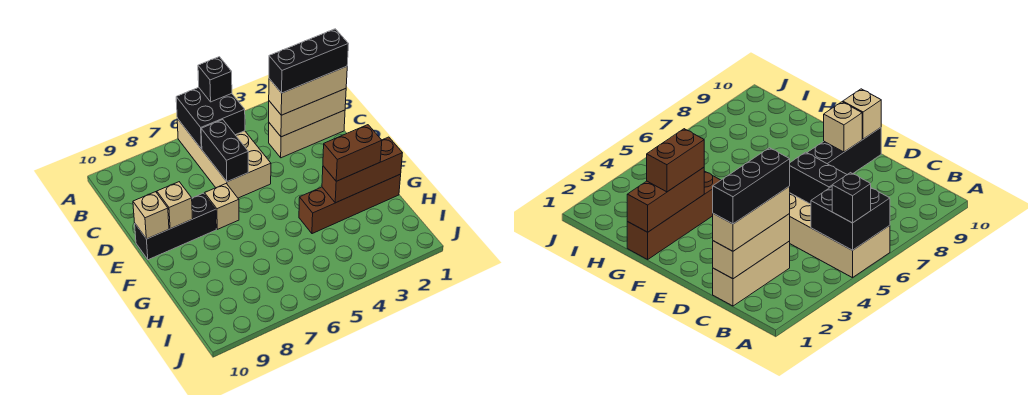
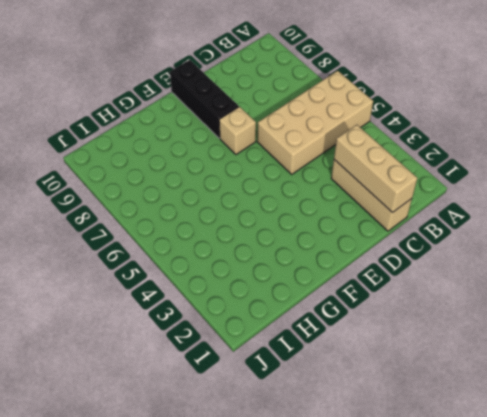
none -> brown 1x4 brick [299,174,401,234]
none -> black 2x2 brick [176,87,245,149]
none -> black 1x2 brick [201,120,248,182]

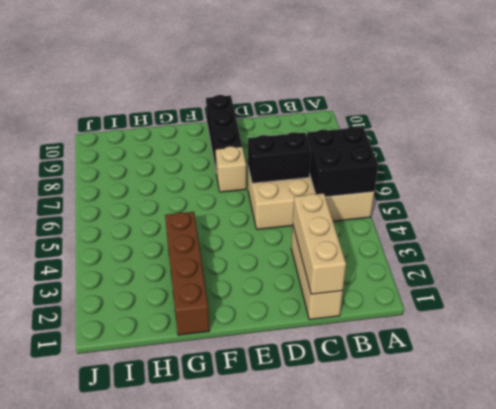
none -> tan 1x1 brick [157,182,193,229]
none -> tan 1x1 brick [133,192,169,239]
none -> brown 1x3 brick [322,137,402,203]

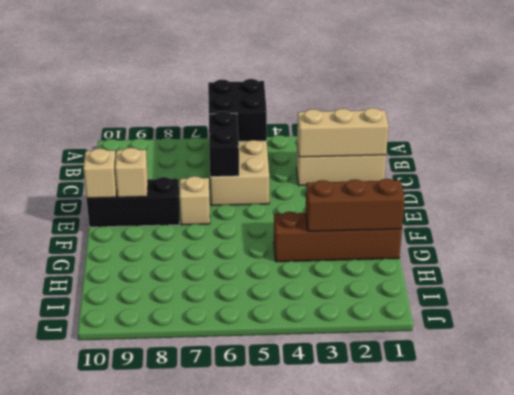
none -> black 1x1 brick [198,57,232,102]
none -> tan 1x3 brick [269,66,347,115]
none -> brown 1x2 brick [323,125,382,181]

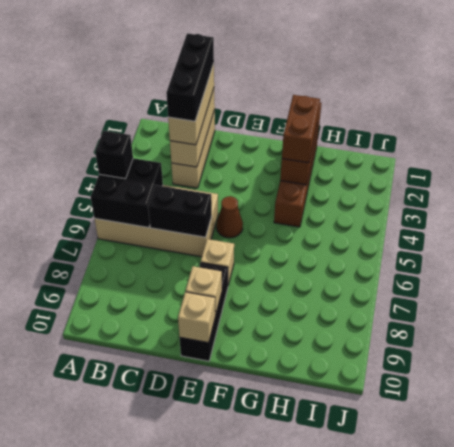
brown 1x1 cone [216,196,243,238] -> none

